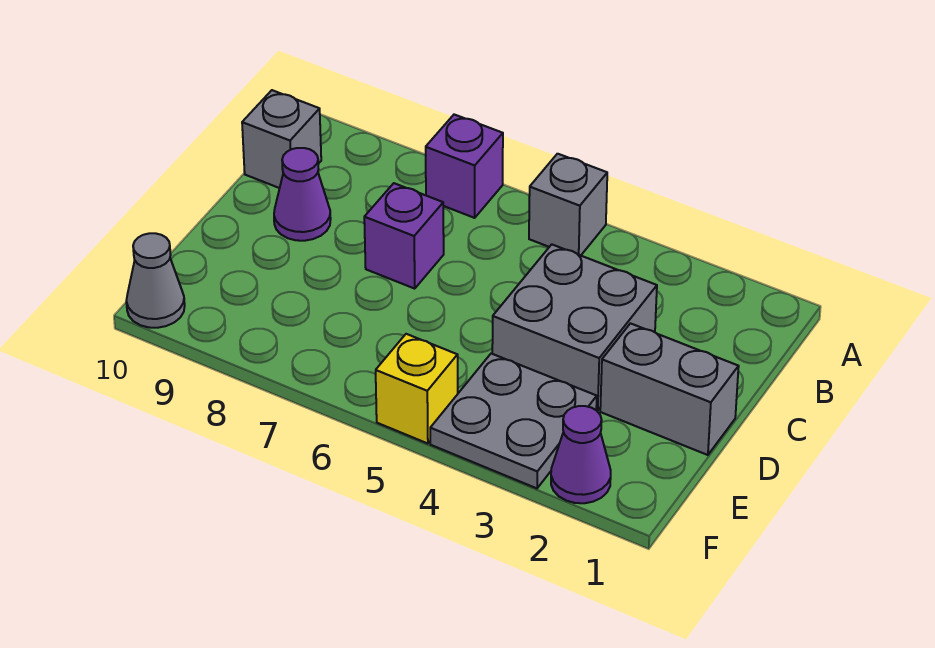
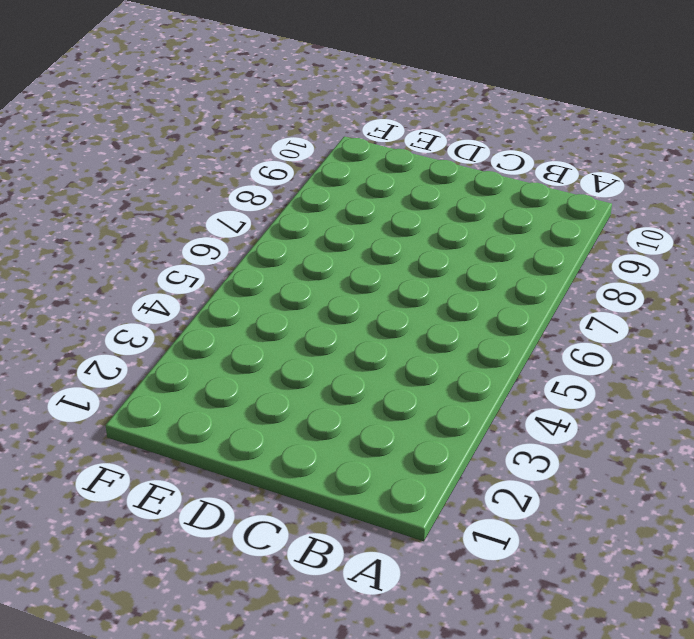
none -> grey 1x1 brick [529,154,607,255]
none -> purple 1x1 brick [426,115,503,218]

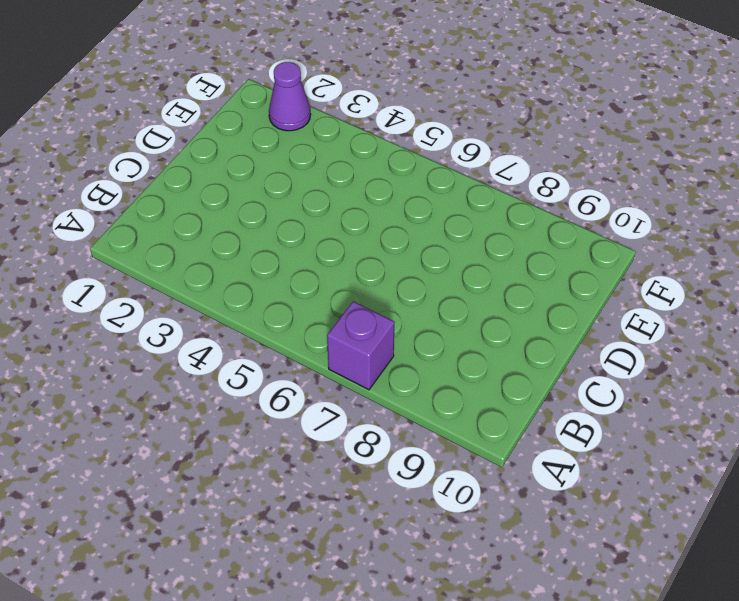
none -> grey 1x1 brick [529,154,607,255]
none -> grey 1x1 brick [242,90,321,188]

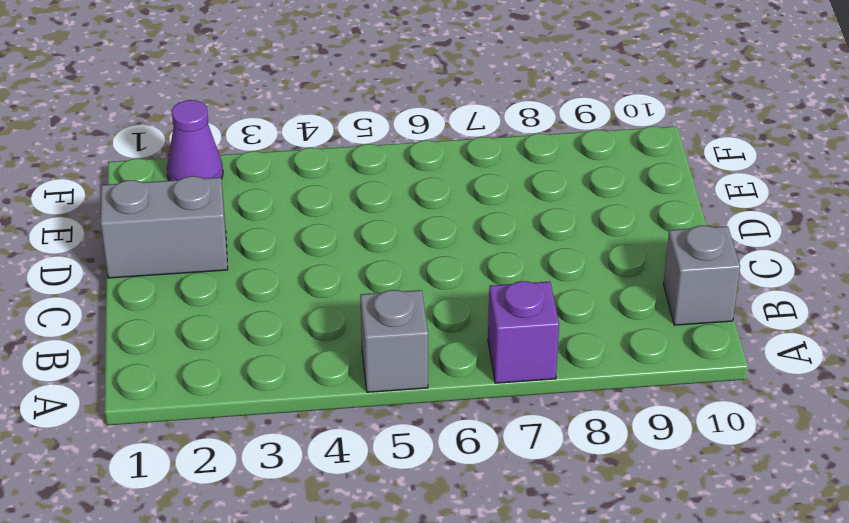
none -> grey 2x2 brick [492,244,657,411]
none -> purple 1x1 brick [364,183,444,289]

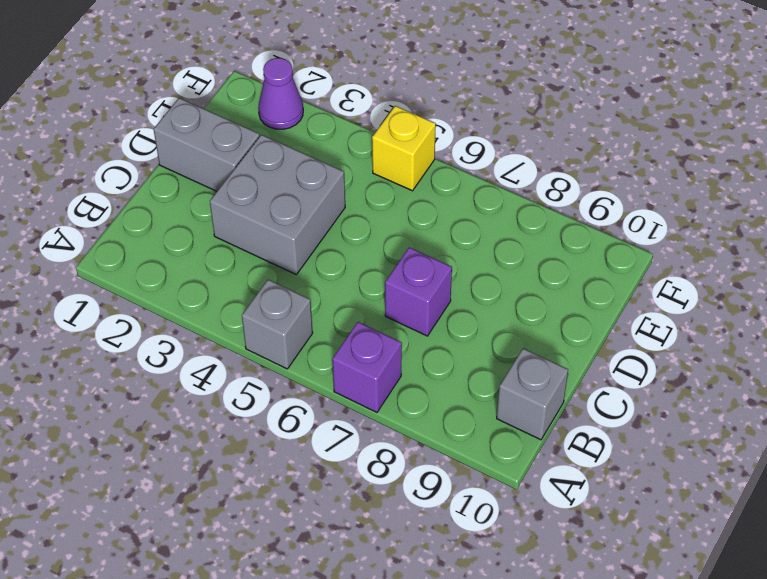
none -> purple 1x1 cone [274,148,331,241]
none -> grey 2x2 plate [430,354,597,488]

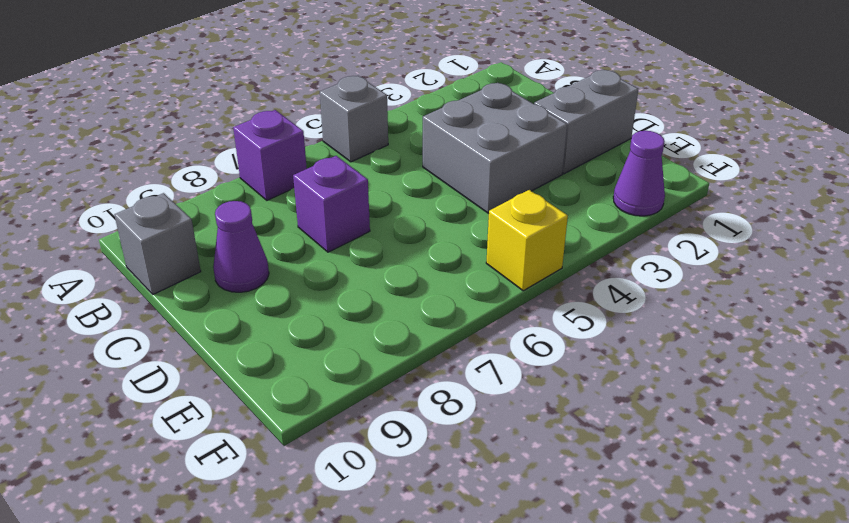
none -> grey 2x2 plate [430,354,597,488]
none -> grey 1x1 cone [126,233,185,328]

